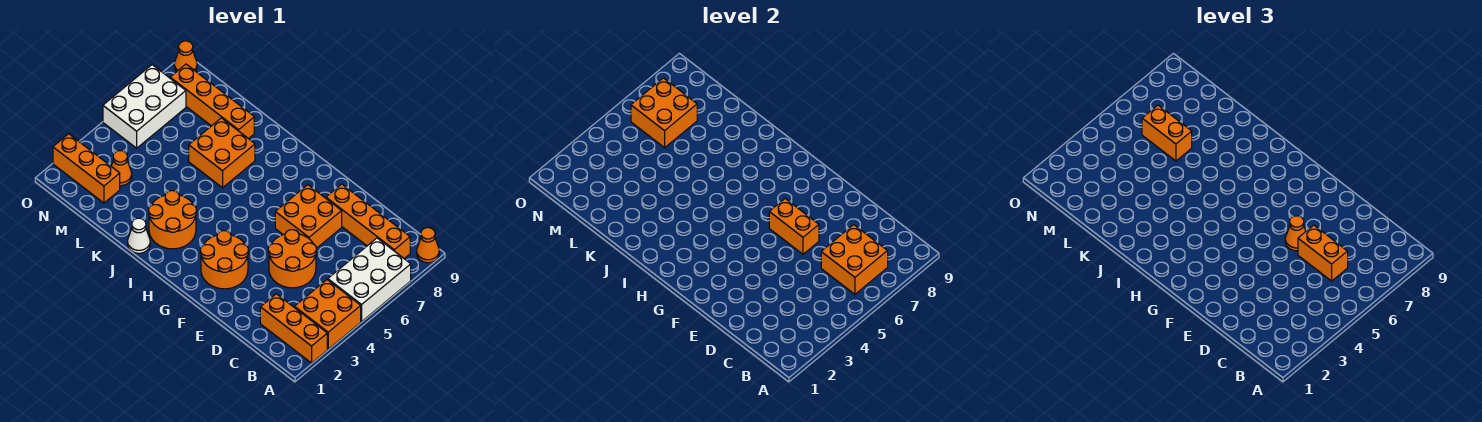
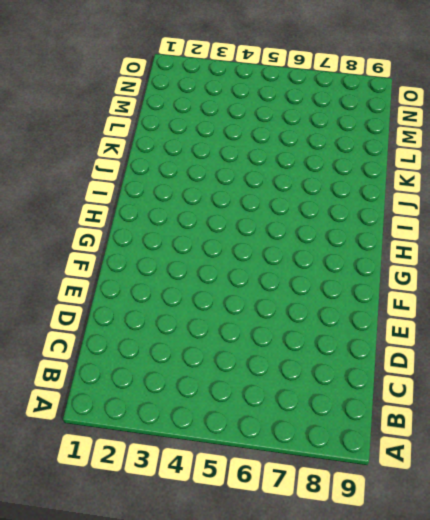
none -> orange 1x3 brick [260,294,327,363]
none -> orange 2x2 brick [294,280,361,349]
none -> white 2x3 brick [328,238,411,321]

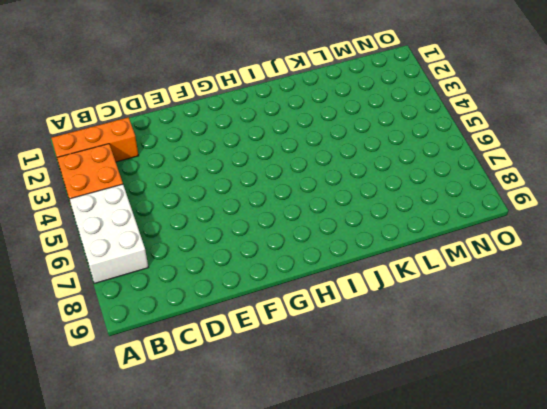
none -> orange 1x1 cone [417,228,439,263]
none -> orange 1x4 brick [326,184,410,259]
none -> orange 2x2 round brick [268,230,316,288]

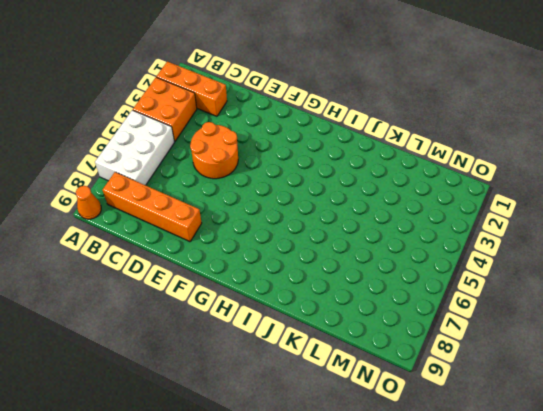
none -> orange 2x2 brick [275,185,342,248]
none -> orange 2x2 round brick [200,231,248,289]
none -> orange 2x2 round brick [149,191,197,249]

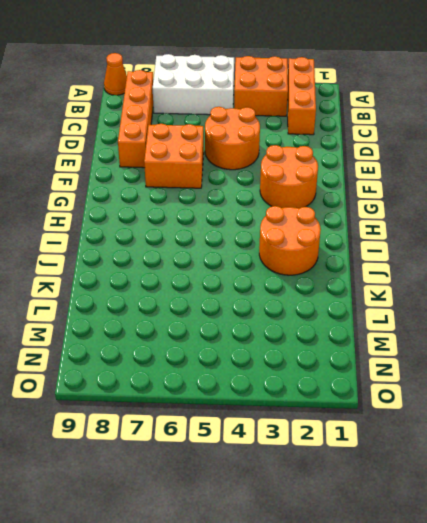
none -> white 1x1 cone [128,218,150,253]
none -> orange 2x2 brick [189,118,255,188]
none -> orange 1x4 brick [170,64,254,139]

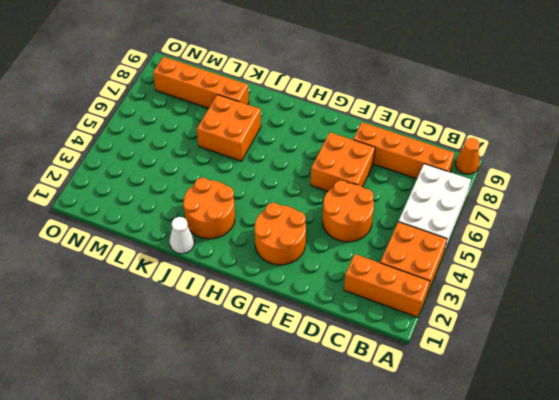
none -> orange 1x3 brick [53,134,120,203]
none -> orange 1x1 cone [111,151,132,186]
none -> white 2x3 brick [103,65,186,148]

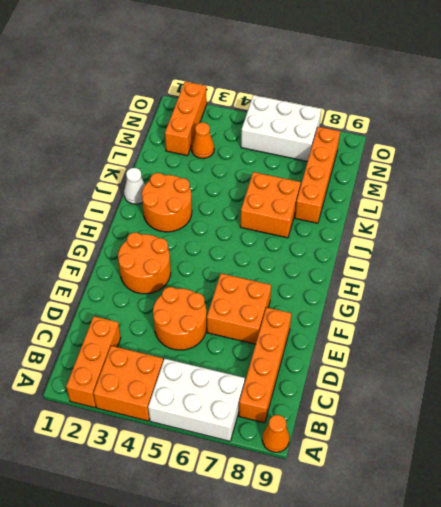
none -> orange 1x1 cone [174,41,197,72]
none -> orange 2x2 brick [821,225,888,294]
none -> orange 1x2 brick [769,199,819,254]

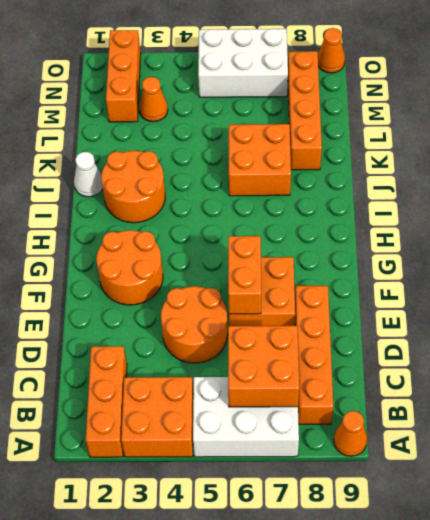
none -> orange 2x2 brick [631,78,697,148]
none -> orange 1x2 brick [1298,225,1348,281]
none -> orange 1x1 cone [1285,216,1306,251]

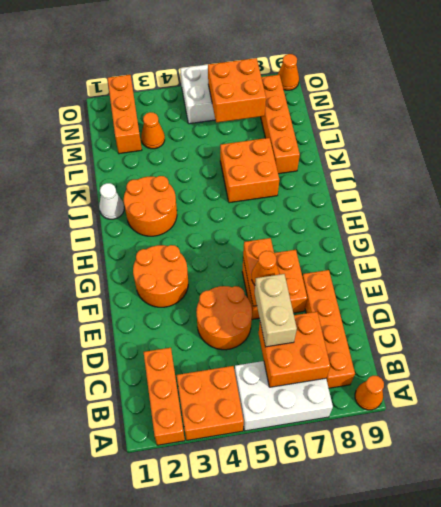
tan 1x2 brick [255,274,297,347] -> orange 1x2 brick [1298,225,1348,281]
none -> orange 1x2 brick [1142,105,1192,161]

